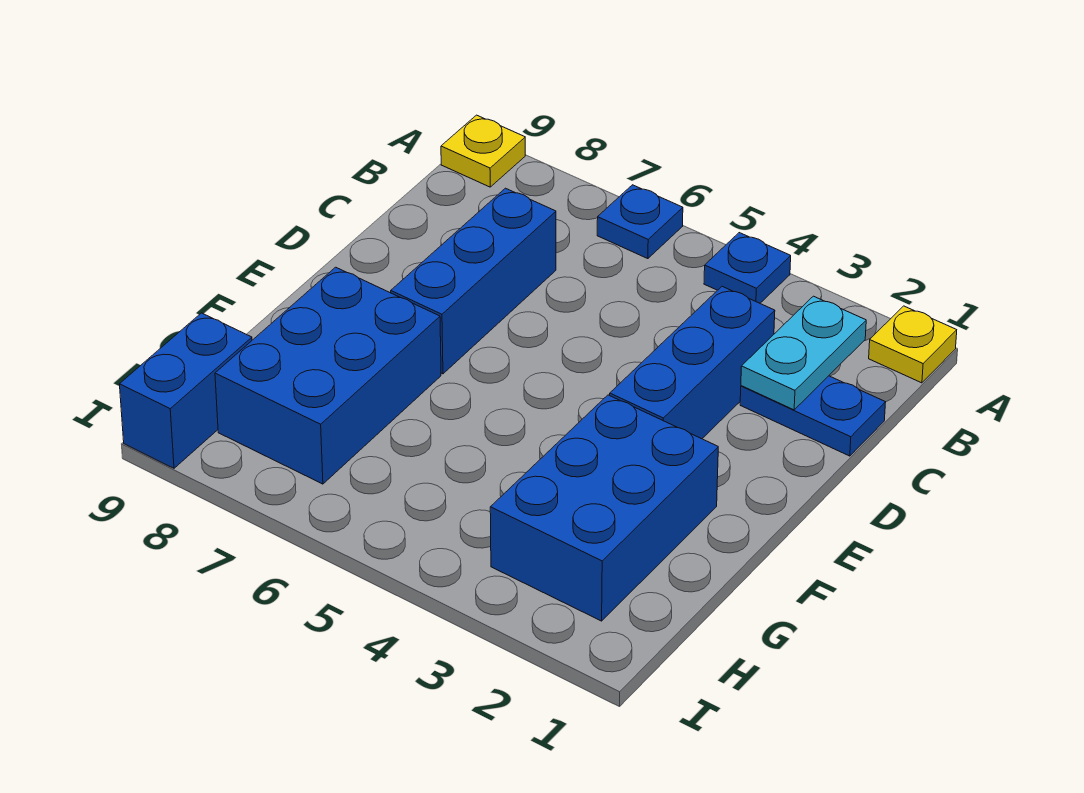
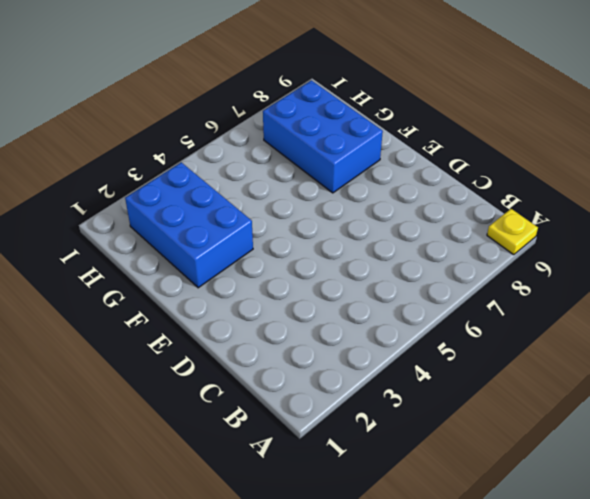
none -> yellow 1x1 plate [869,306,957,383]
none -> blue 1x1 plate [704,233,791,303]

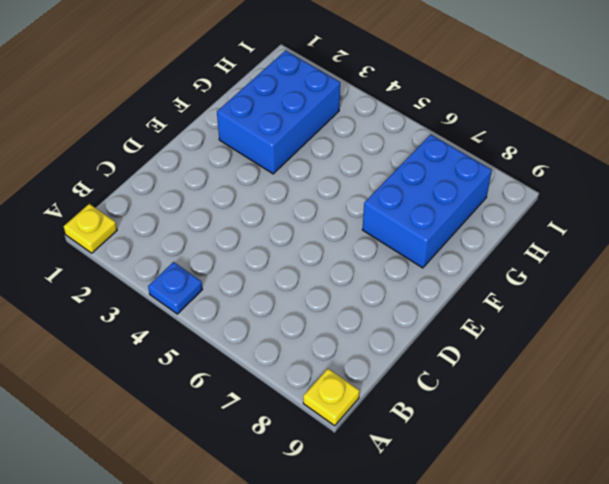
none -> blue 1x1 plate [597,185,683,259]
none -> blue 1x2 plate [740,376,886,456]

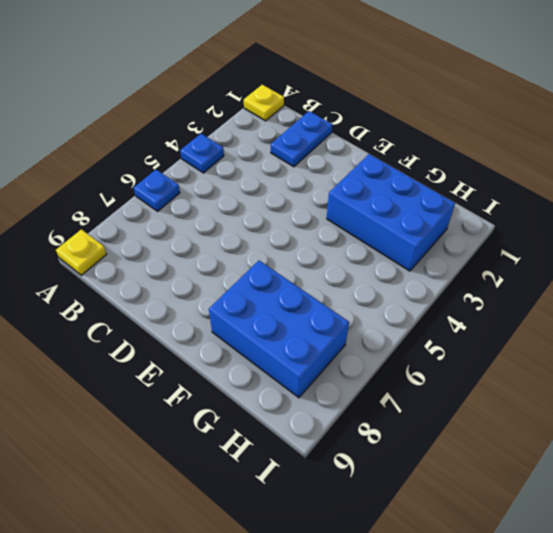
none -> blue 1x3 brick [610,286,775,439]
none -> blue 1x3 brick [391,188,556,374]

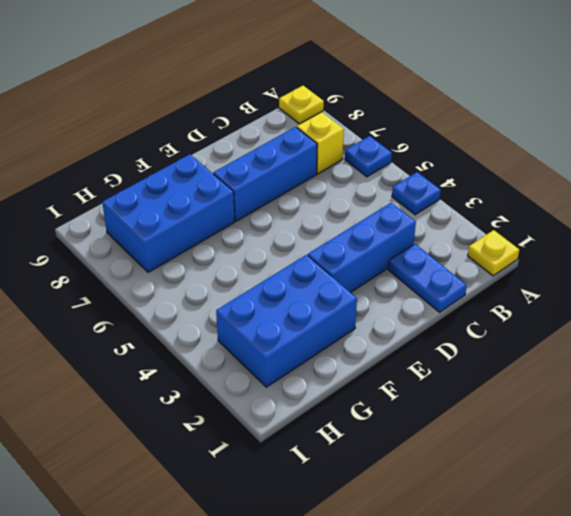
yellow 1x1 brick [297,112,344,174] -> none
none -> blue 1x2 brick [120,313,252,468]
none -> cyan 1x2 plate [741,296,866,410]

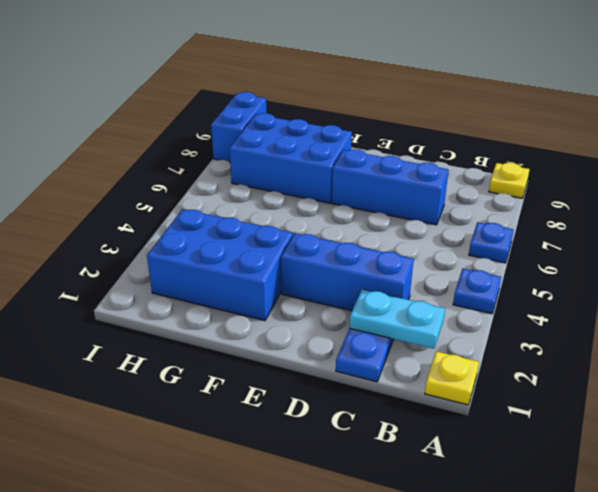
blue 1x2 brick [211,92,266,162] -> blue 1x2 brick turned to [120,313,252,468]

